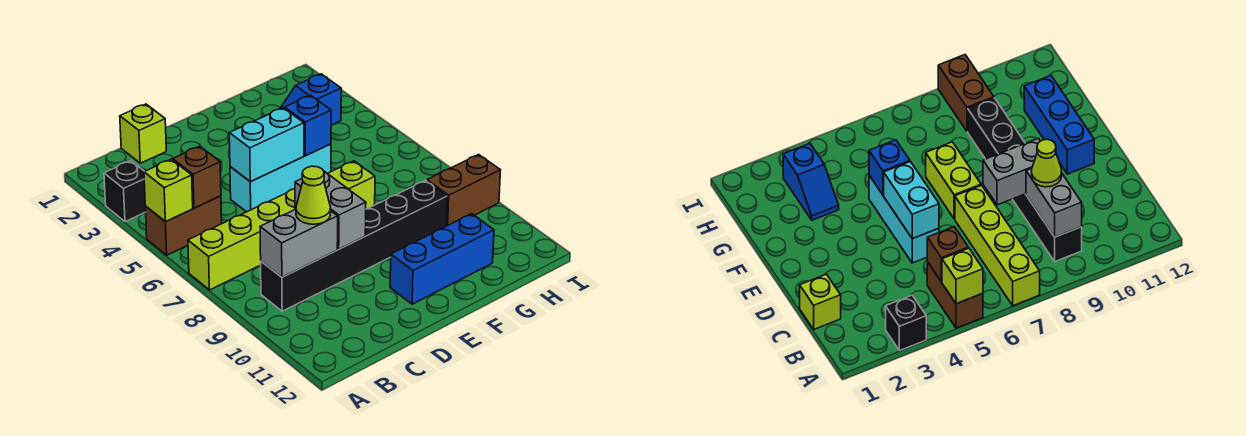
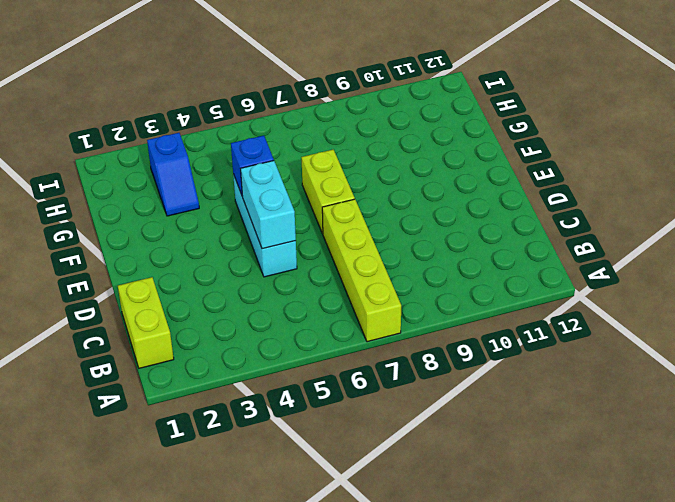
lime 1x2 brick [118,277,174,368] -> lime 1x1 brick [120,104,166,163]
none -> black 1x1 brick [104,161,146,222]
none -> brown 1x2 brick [145,196,222,255]
none -> black 1x6 brick [261,180,447,311]

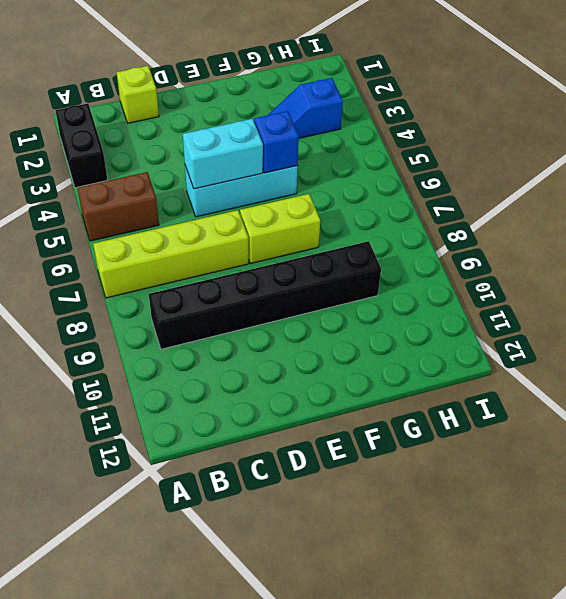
black 1x2 brick [56,104,108,188] -> black 1x1 brick [104,161,146,222]
none -> blue 1x3 brick [390,214,494,304]
none -> brown 1x2 brick [427,154,501,226]
none -> lime 1x1 brick [144,159,193,222]

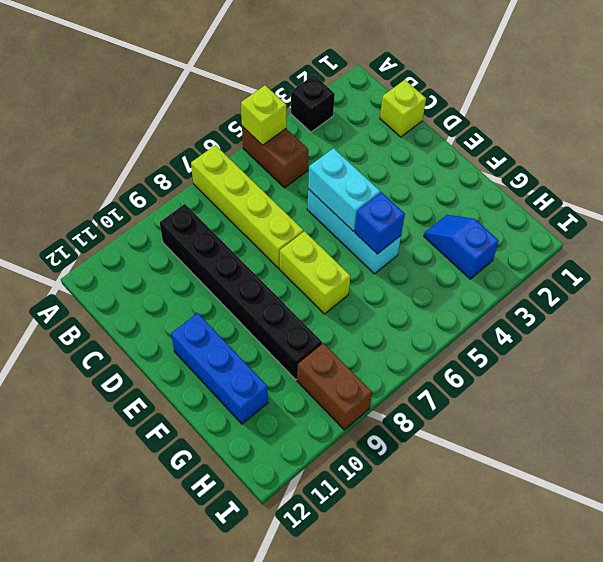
none -> brown 1x1 brick [173,146,221,208]
none -> grey 1x2 brick [260,209,338,277]
none -> grey 1x2 brick [295,171,366,249]

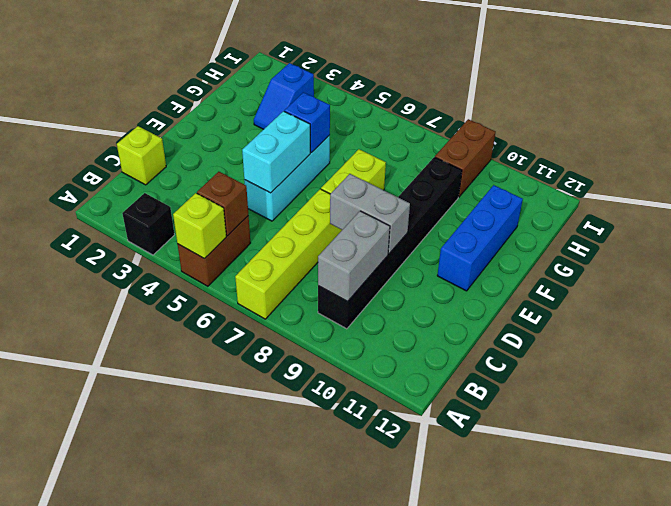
none -> lime 1x1 cone [296,166,331,224]

